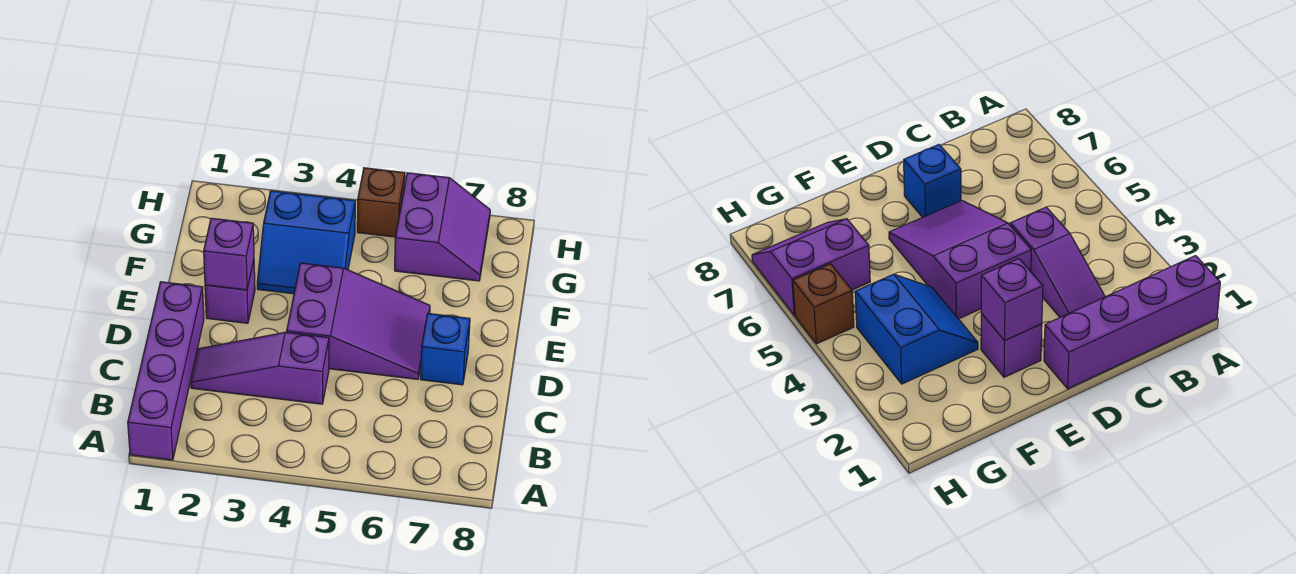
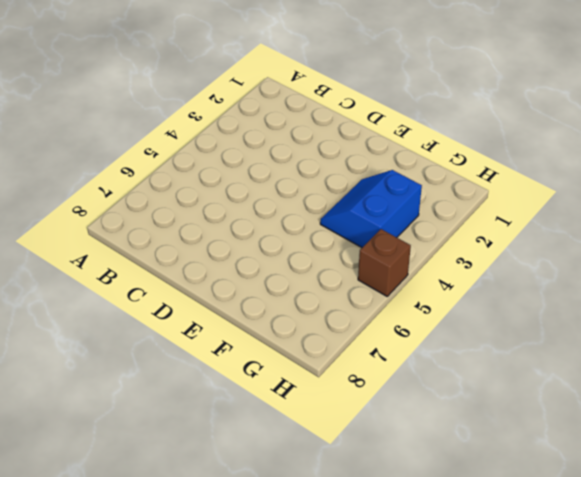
none -> purple 1x4 brick [128,282,204,460]
none -> purple 1x3 slope [191,332,329,404]

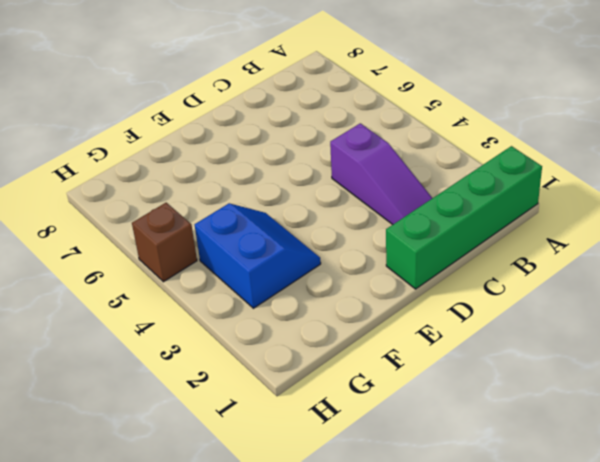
green 1x4 brick [386,146,542,289] -> purple 1x4 brick [128,282,204,460]
none -> purple 2x3 slope [287,263,430,379]
none -> blue 1x1 brick [420,313,470,385]

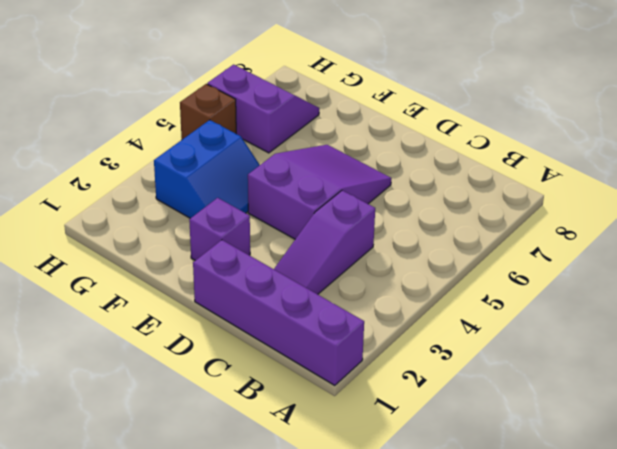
none -> blue 1x1 brick [420,313,470,385]
none -> purple 1x1 brick [204,218,254,290]

